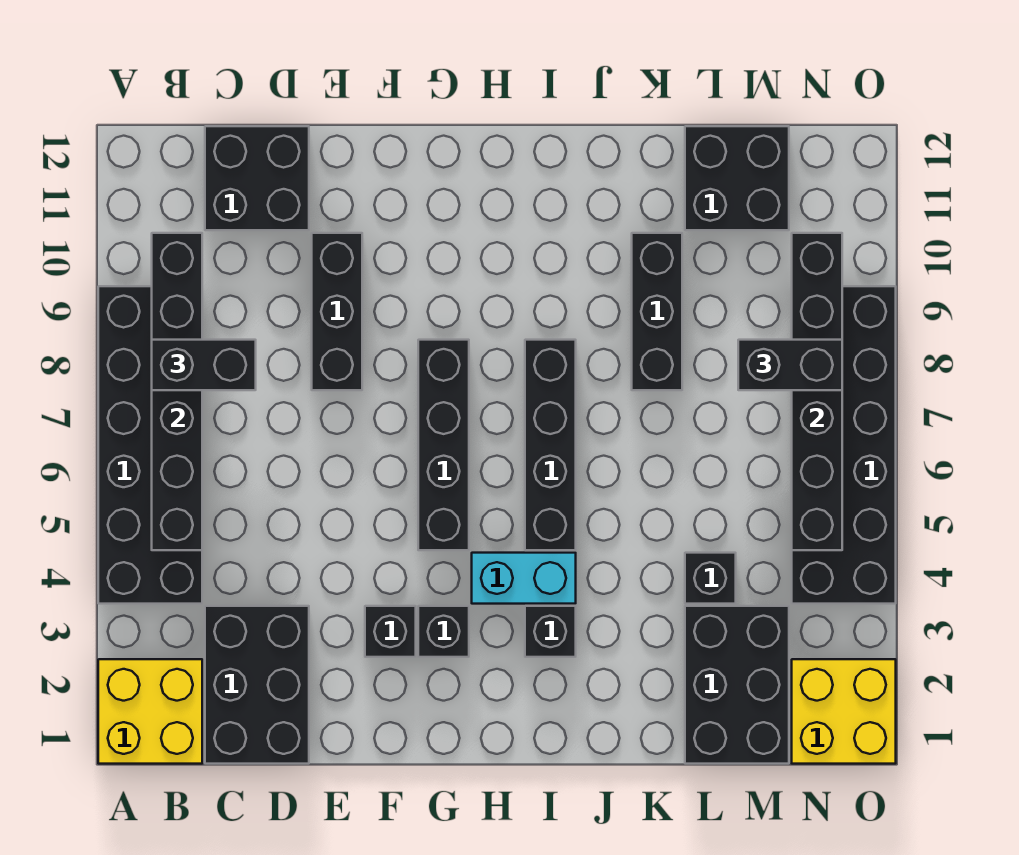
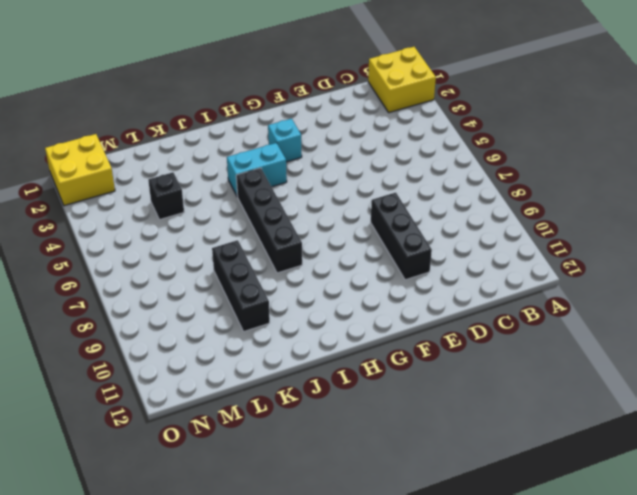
cyan 1x1 brick [268,119,302,162] -> black 1x1 brick [418,606,469,657]
none -> black 2x6 brick [98,286,202,604]
none -> black 2x3 brick [205,606,309,764]
none -> black 2x2 brick [205,126,309,230]

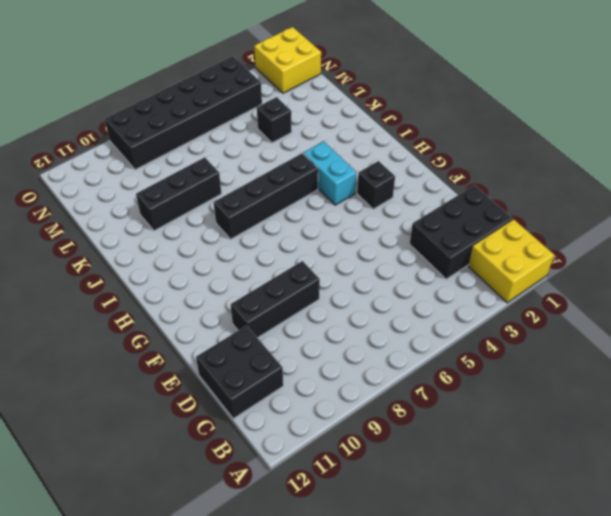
none -> black 2x6 brick [98,286,202,604]
none -> black 1x1 brick [365,606,416,657]
none -> black 1x4 brick [418,340,469,550]

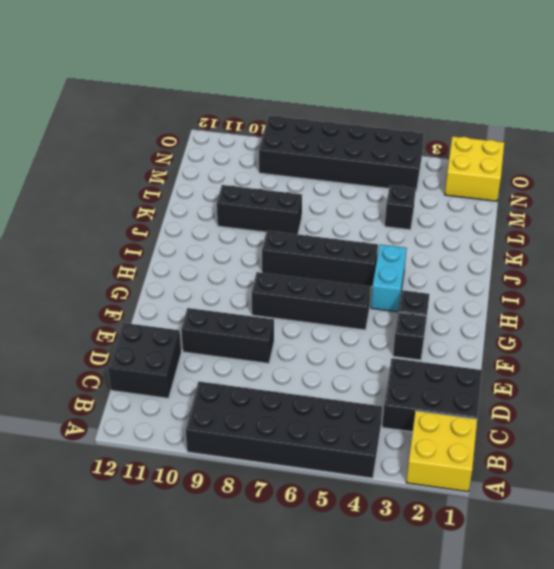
none -> black 1x1 brick [525,606,576,657]
none -> black 2x3 brick [685,606,789,764]
none -> black 2x2 brick [685,126,789,230]

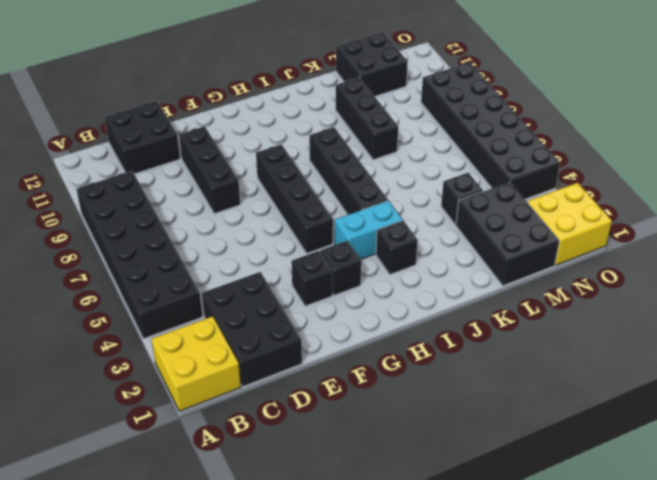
none -> black 1x6 brick [152,233,202,550]
none -> black 1x6 brick [792,233,842,550]
none -> black 1x2 brick [152,340,256,390]

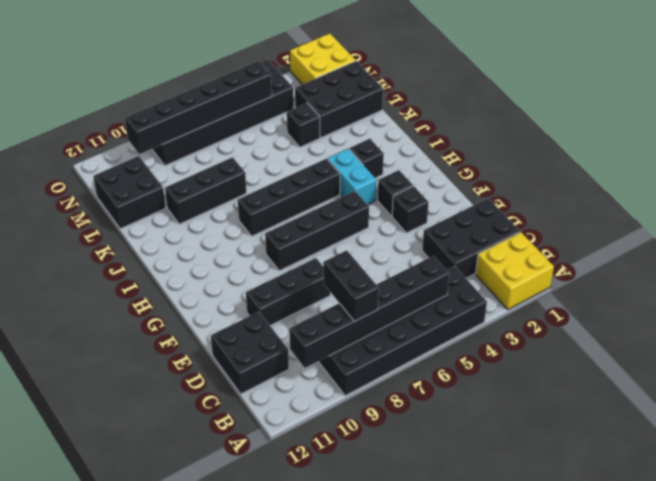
none -> black 1x2 brick [738,340,842,390]

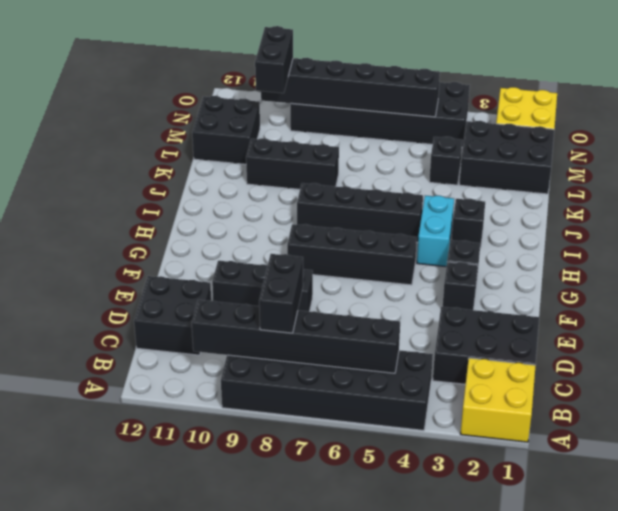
black 1x2 brick [255,26,293,93] -> black 1x2 brick moved to [738,340,842,390]

